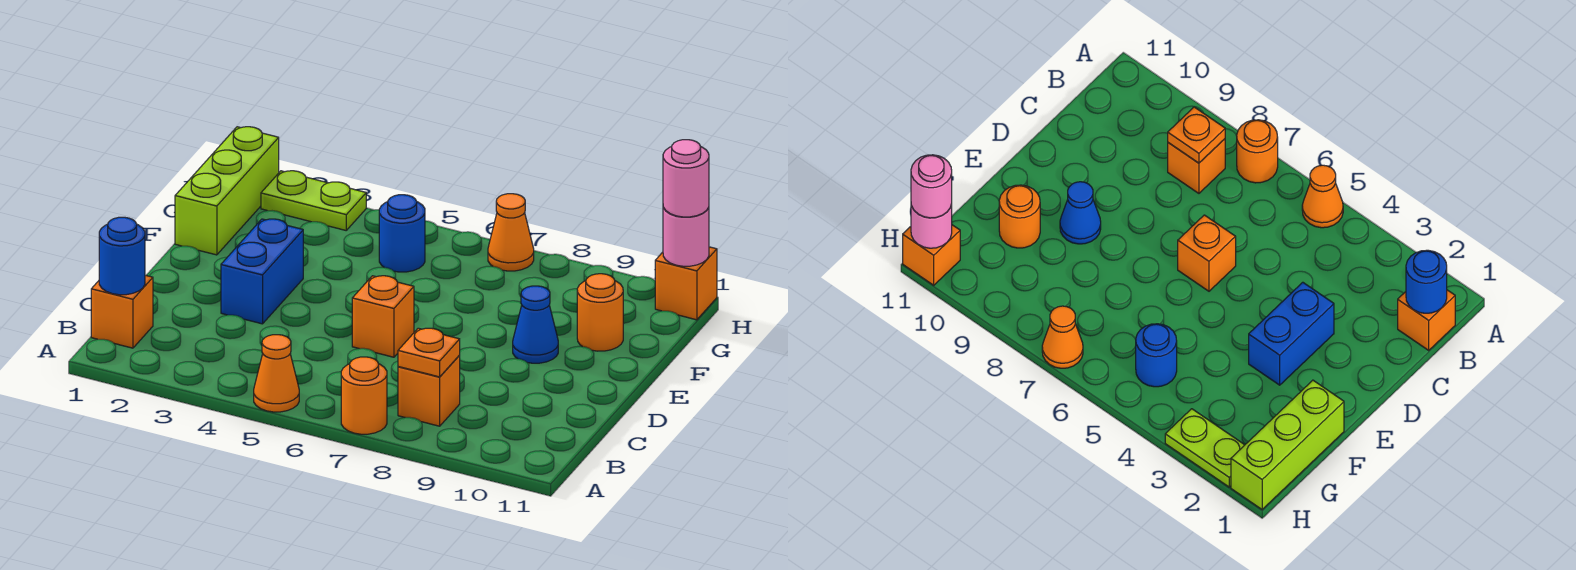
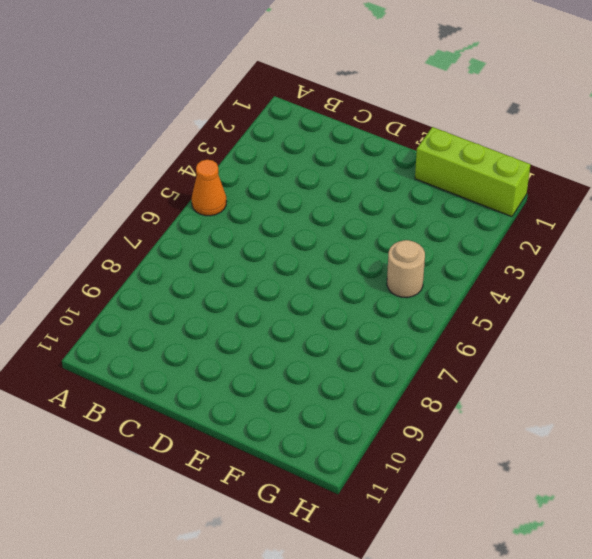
tan 1x1 round brick [387,240,425,298] -> blue 1x1 round brick [379,195,425,272]
none -> orange 1x1 round brick [341,357,387,434]
none -> orange 1x1 brick [91,275,153,348]
none -> orange 1x1 brick [398,356,460,426]

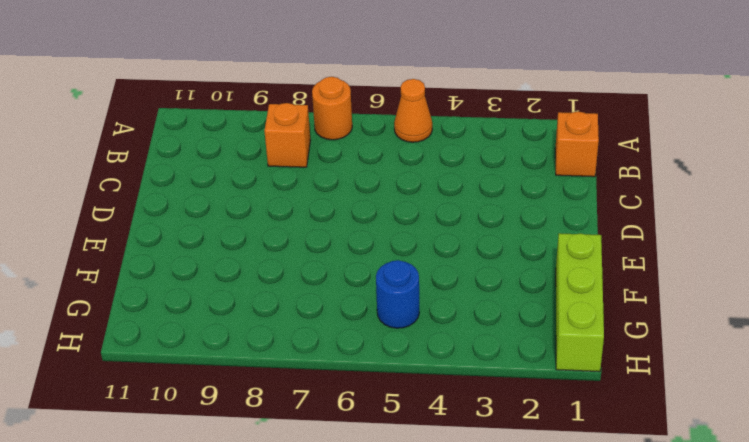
none -> blue 1x2 brick [221,219,303,324]
none -> orange 1x1 brick [352,276,414,357]
none -> blue 1x1 cone [513,286,558,363]

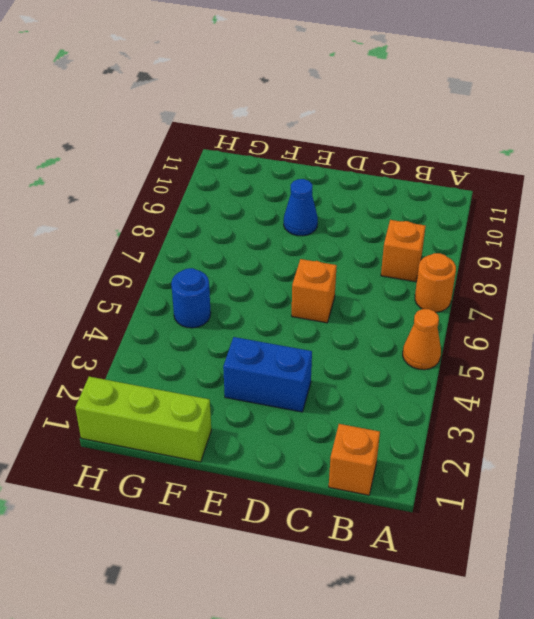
none -> orange 1x1 round brick [577,274,623,351]
none -> lime 1x2 plate [261,171,366,230]
none -> orange 1x1 cone [488,194,534,271]

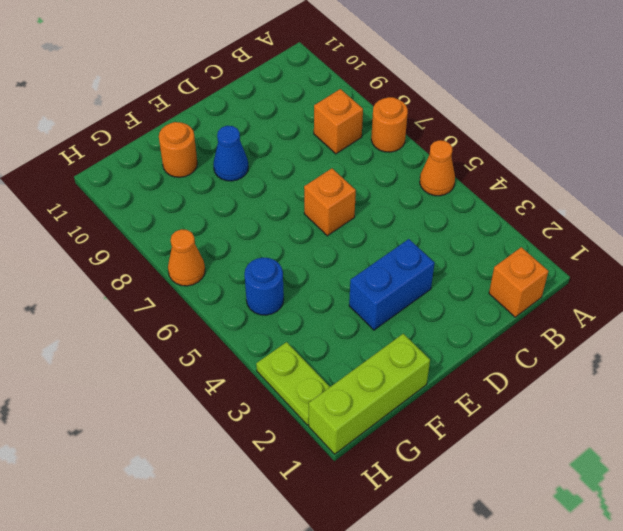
none -> orange 1x1 brick [655,247,717,320]
none -> blue 1x1 round brick [99,217,145,295]
none -> orange 1x1 plate [398,328,460,377]

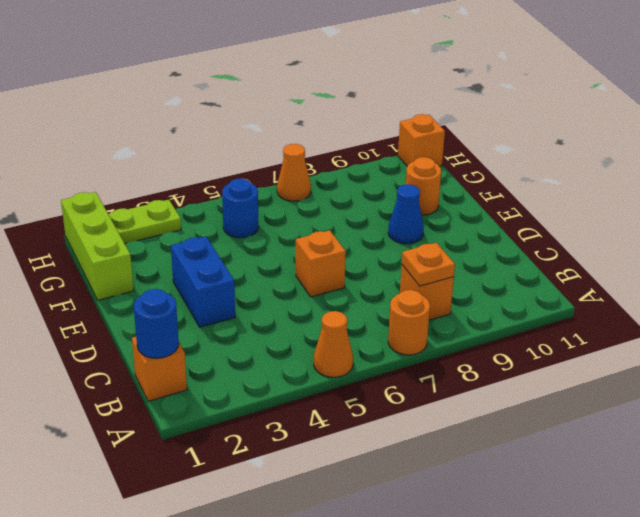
none -> pink 1x1 round brick [663,207,709,266]
none -> pink 1x1 round brick [663,140,709,217]

